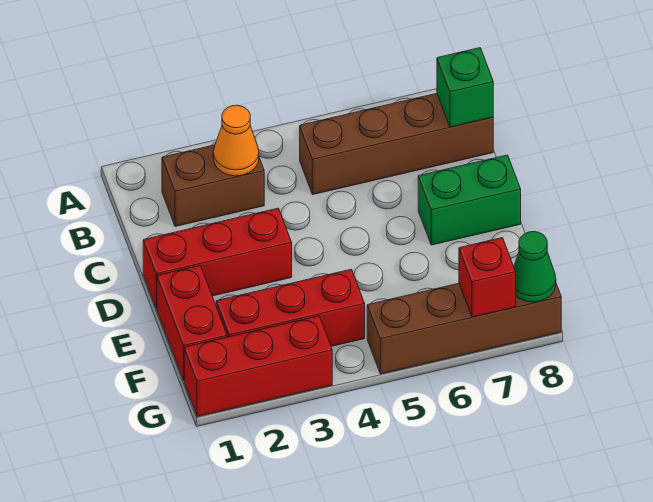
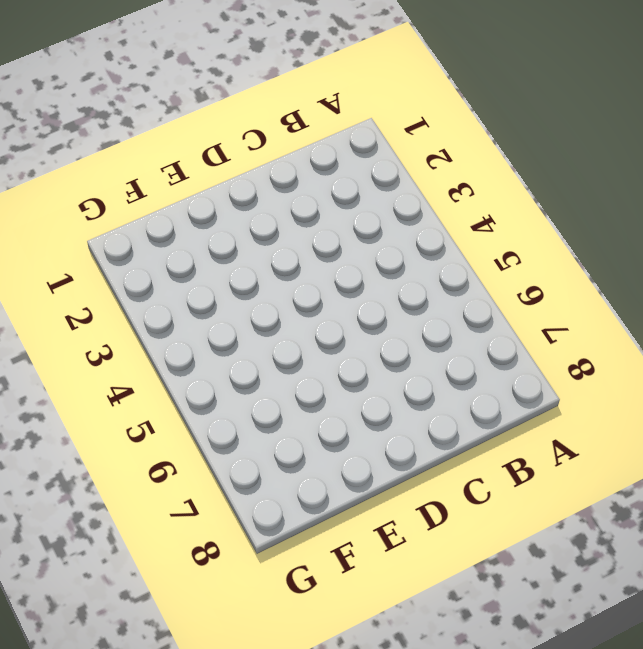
none -> brown 1x2 brick [162,145,264,227]
none -> brown 1x4 brick [300,93,493,194]
none -> red 1x3 brick [143,208,292,309]

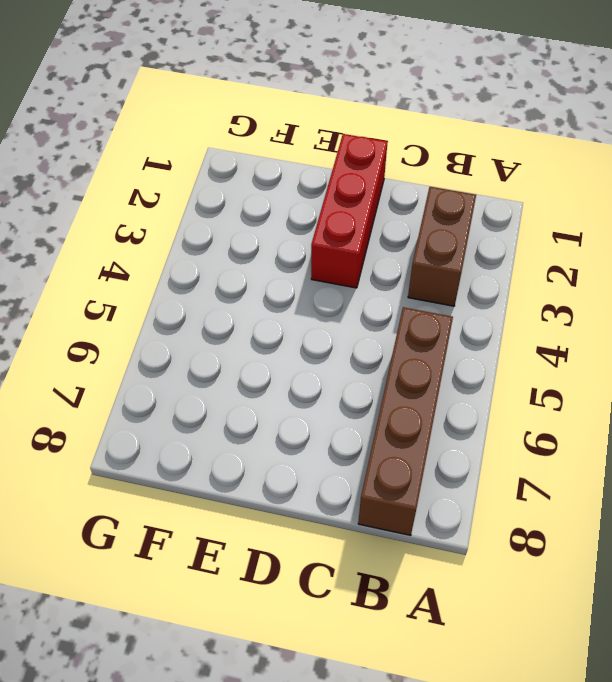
none -> green 1x2 brick [418,155,521,245]
none -> red 1x2 brick [157,265,227,380]
none -> red 1x3 brick [216,269,365,346]

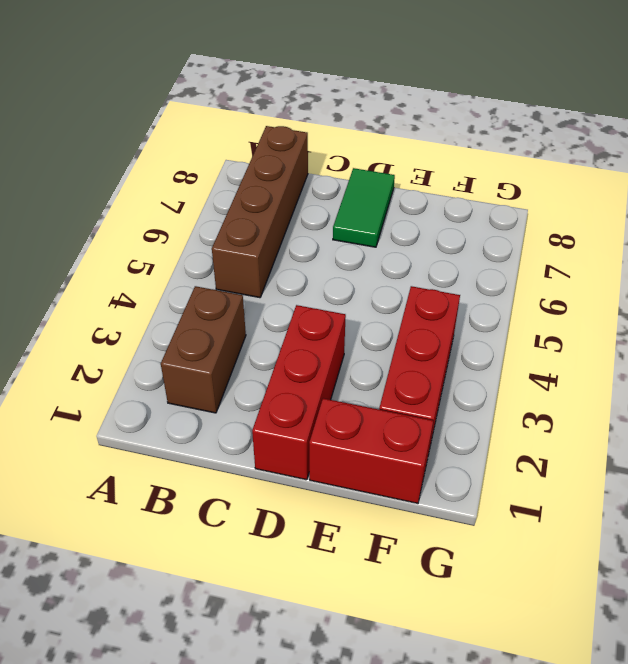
green 1x2 tile [333,168,395,247] -> green 1x2 brick [418,155,521,245]
none -> red 1x3 brick [184,316,332,417]
none -> brown 1x4 brick [367,283,561,374]
none -> orange 1x1 cone [213,105,259,176]

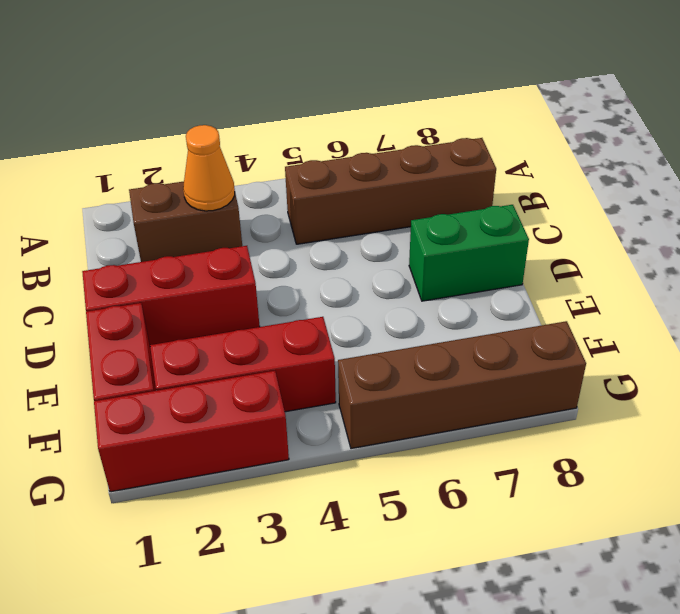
none -> green 1x1 brick [437,48,493,127]
none -> red 1x1 brick [459,238,516,317]
none -> green 1x1 cone [514,232,556,302]

